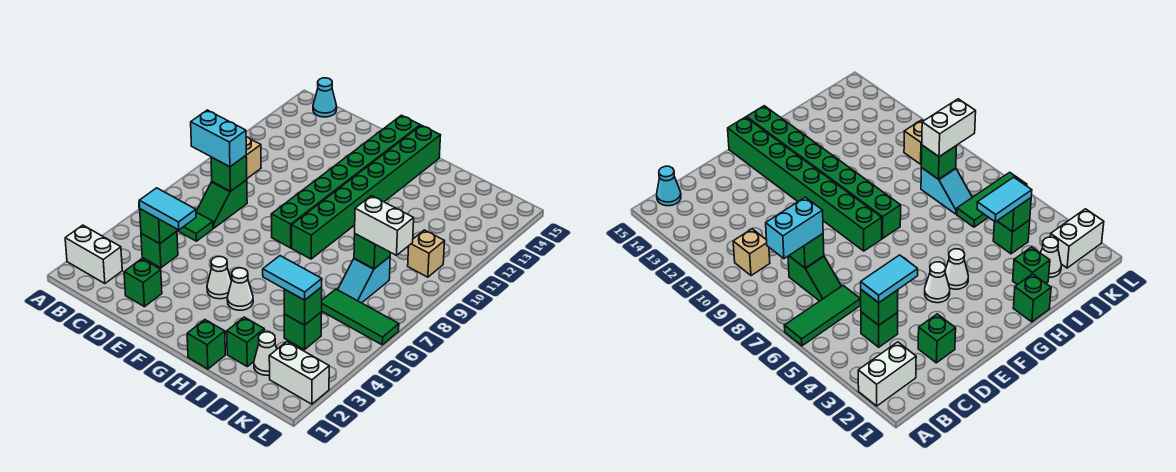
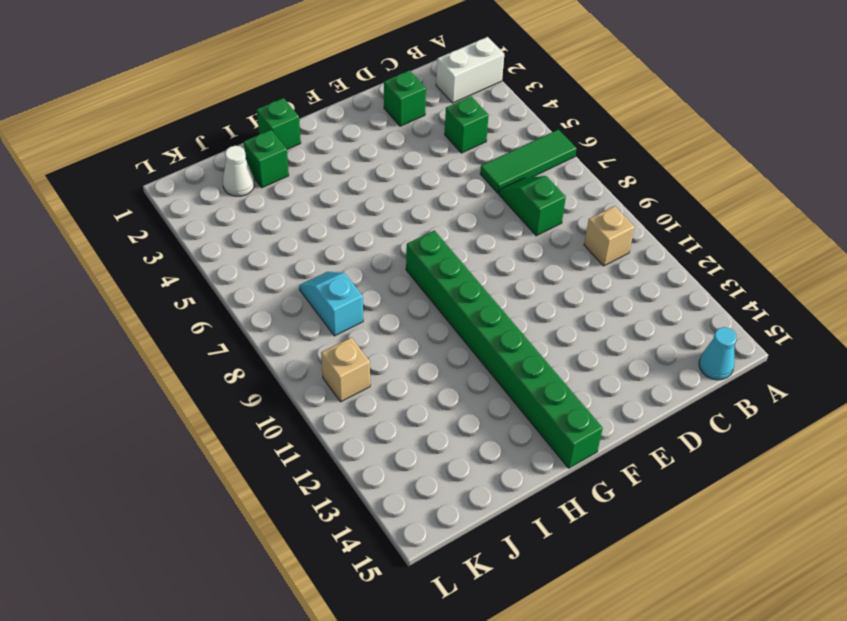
none -> white 1x1 cone [207,257,231,299]
none -> green 1x8 brick [271,115,420,248]
none -> white 1x1 cone [227,268,253,310]

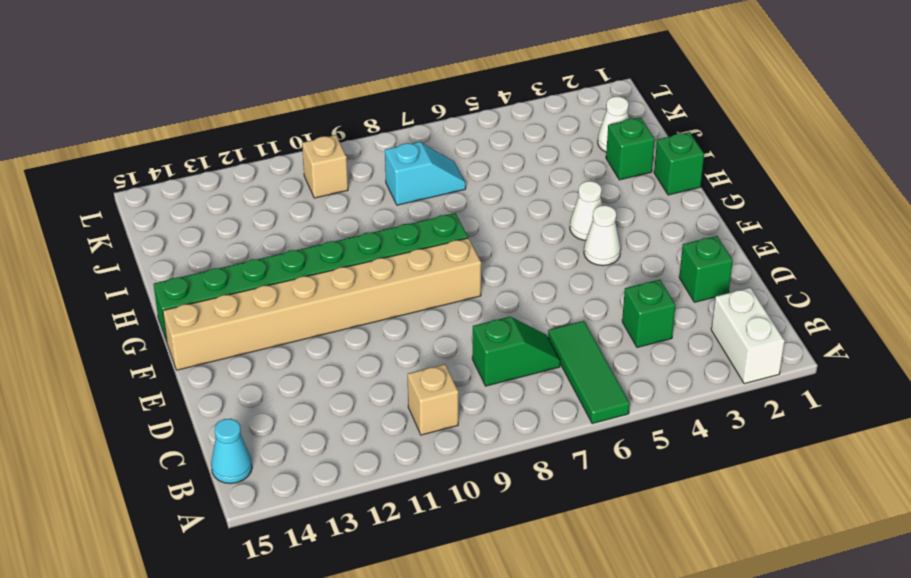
tan 1x8 brick [163,238,481,370] -> green 1x8 brick [271,115,420,248]
none -> green 1x1 brick [284,312,322,350]
none -> green 1x3 tile [322,289,399,345]
none -> white 1x2 brick [269,342,329,404]

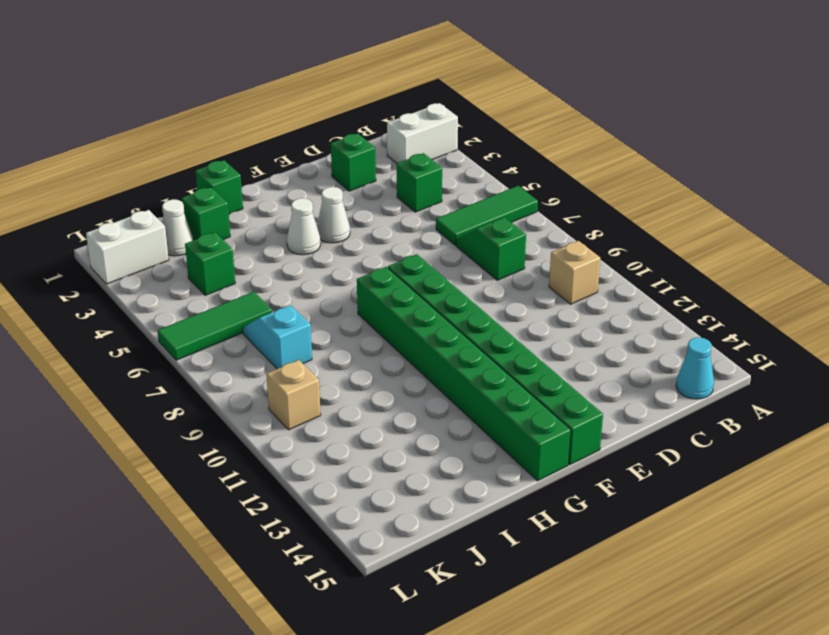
none -> green 1x1 brick [140,209,177,244]
none -> green 1x1 brick [211,156,247,191]
none -> green 1x1 brick [284,287,322,325]

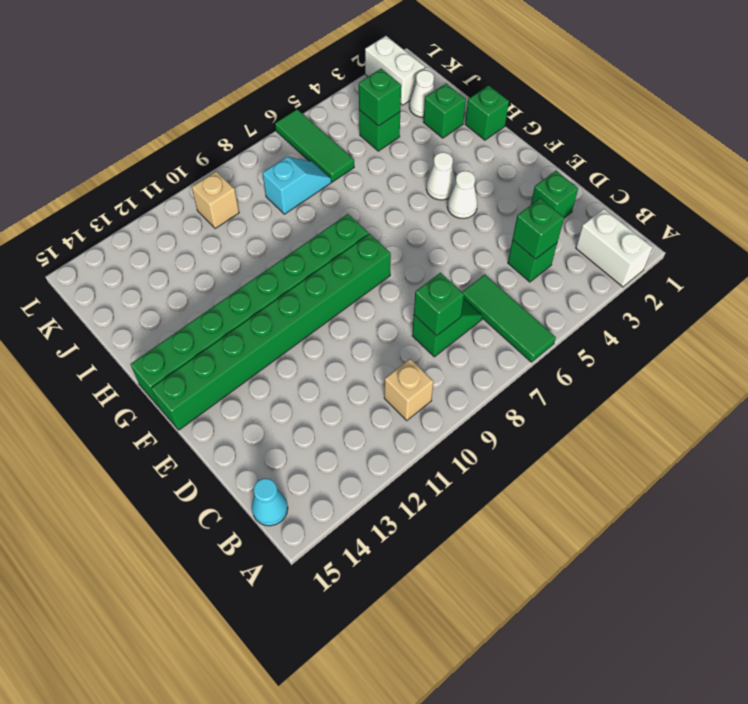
none -> green 1x1 brick [354,234,390,269]
none -> cyan 1x2 brick [191,110,246,167]
none -> cyan 1x2 tile [139,188,196,230]

